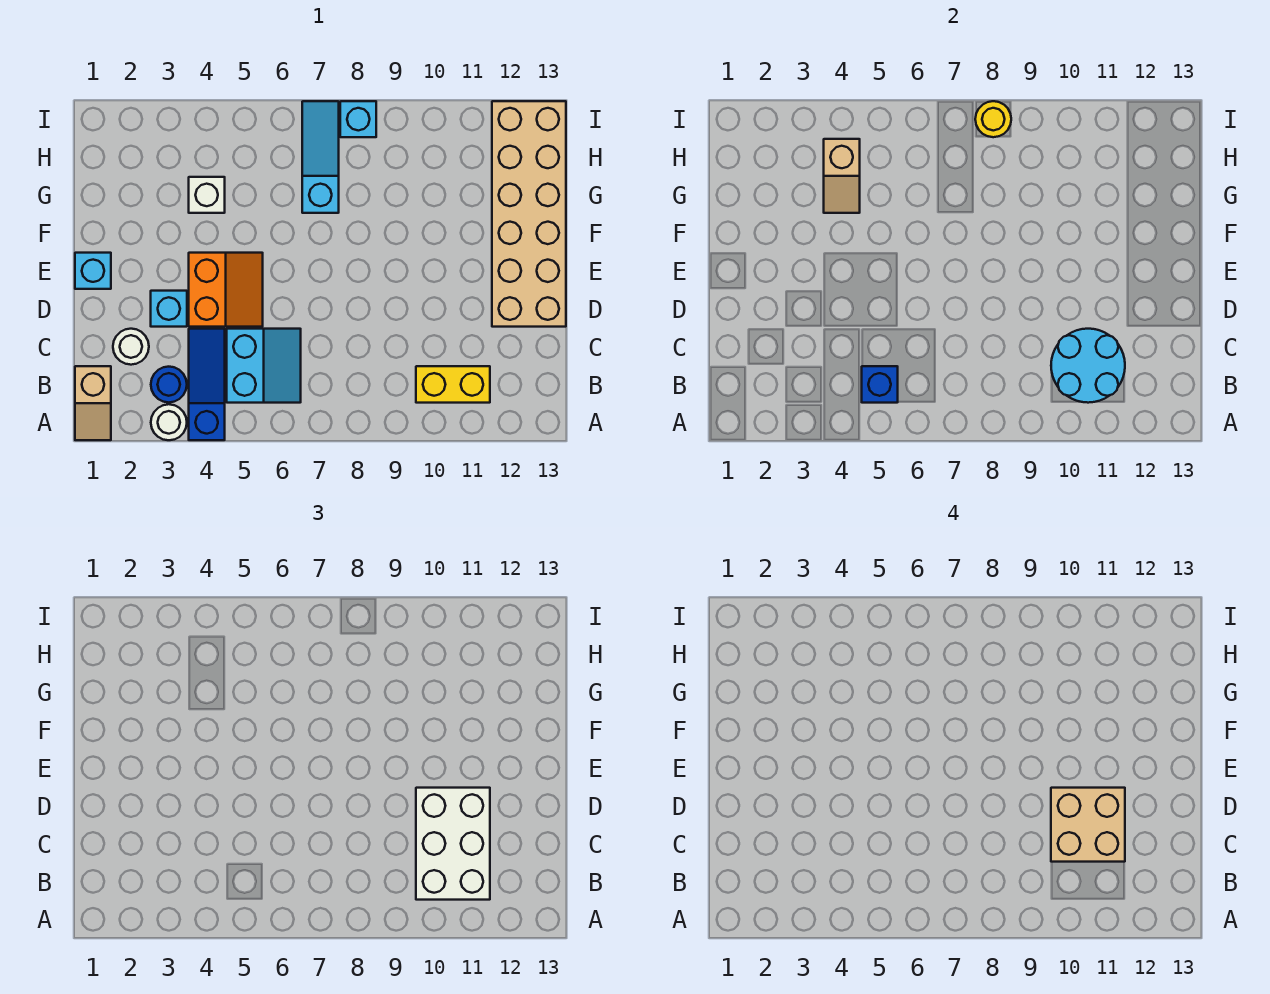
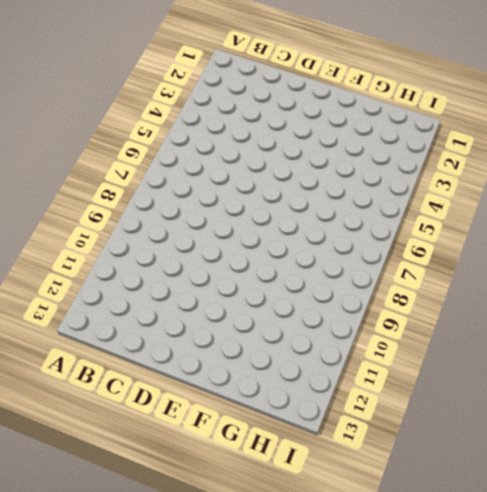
none -> tan 1x2 slope [75,366,111,440]
none -> white 1x1 round brick [151,404,187,440]
none -> blue 1x3 slope [189,329,225,440]

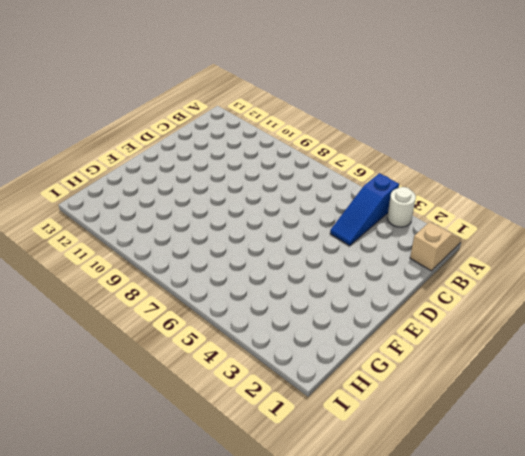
none -> blue 1x1 round brick [151,367,187,403]
none -> cyan 2x2 slope [227,329,301,403]
none -> yellow 1x2 brick [416,366,490,403]

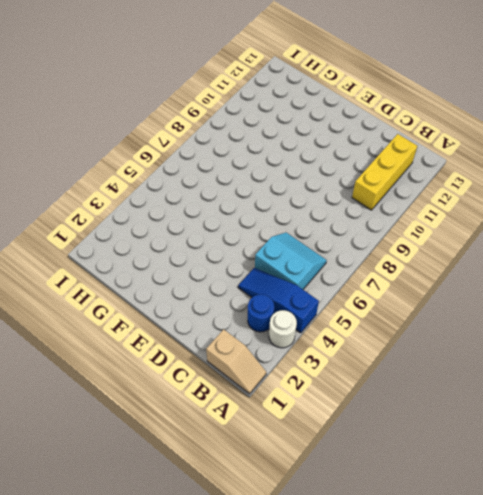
yellow 1x3 brick [352,134,417,210] -> yellow 1x2 brick [416,366,490,403]
none -> white 1x1 round brick [113,329,149,365]
none -> cyan 1x1 brick [151,291,187,327]
none -> orange 2x2 slope [189,253,263,327]

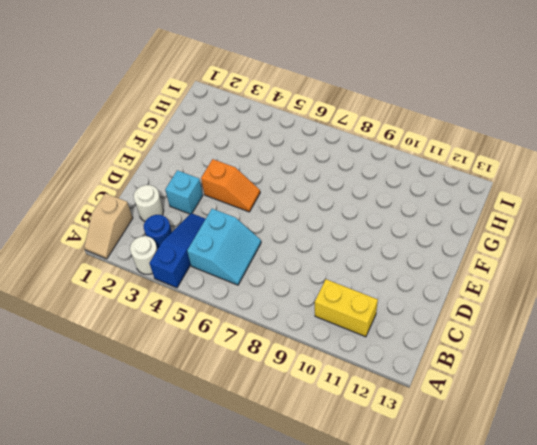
orange 1x2 slope [201,159,260,212] -> orange 2x2 slope [189,253,263,327]
none -> tan 2x6 brick [492,101,566,327]
none -> cyan 1x1 brick [75,253,111,289]
none -> white 1x1 brick [189,177,225,213]

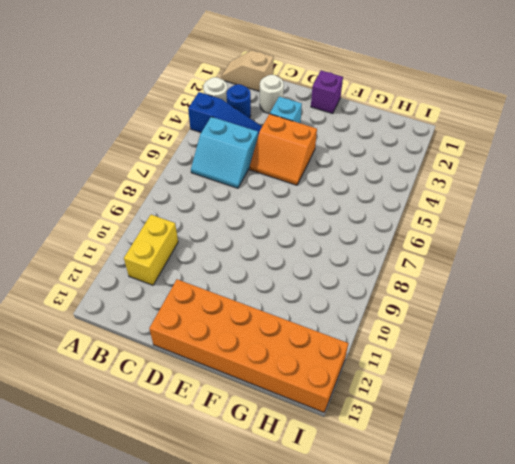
orange 2x6 brick [149,279,349,412] -> tan 2x6 brick [492,101,566,327]
purple 1x1 brick [311,70,343,114] -> cyan 1x1 brick [75,253,111,289]
none -> white 1x1 brick [189,177,225,213]
none -> cyan 1x3 slope [302,101,339,213]
none -> cyan 1x1 brick [340,101,376,137]

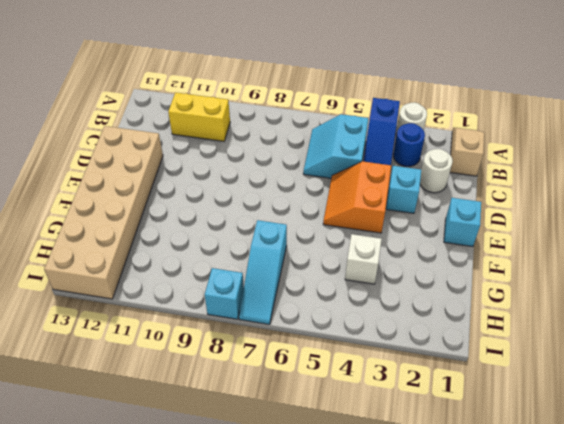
none -> blue 1x1 brick [862,366,898,403]
none -> cyan 2x2 round brick [1051,329,1125,403]
none -> tan 1x2 slope [824,139,860,213]

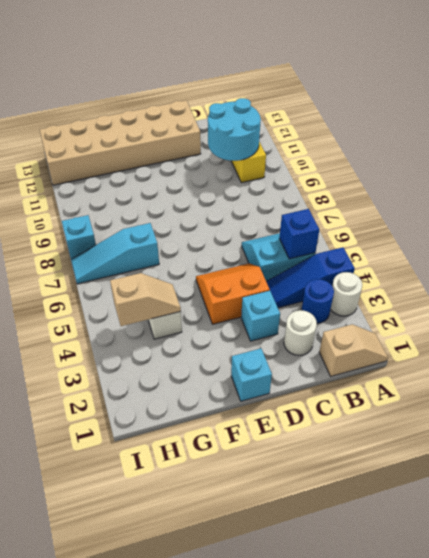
none -> yellow 1x1 round brick [975,101,1011,137]
none -> white 2x3 brick [416,788,490,900]
none -> tan 2x2 brick [1051,788,1125,862]

